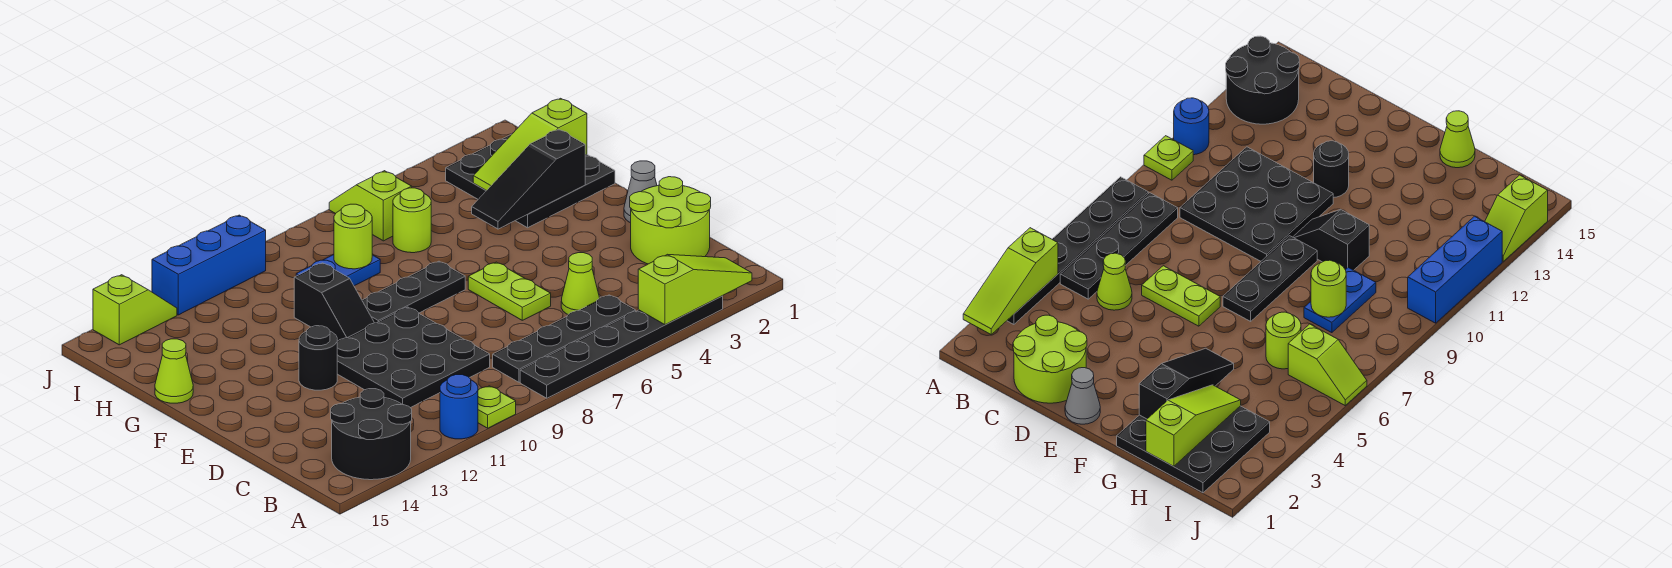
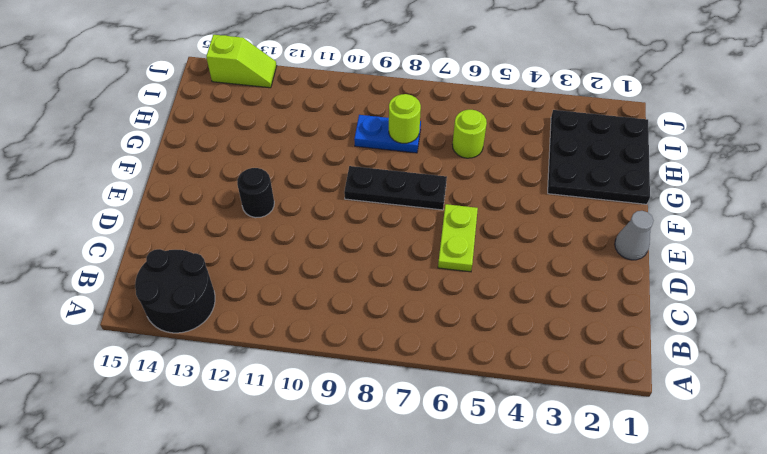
none -> black 1x6 plate [520,296,723,398]
none -> lime 1x1 plate [478,386,516,428]
none -> blue 1x1 round brick [440,375,478,439]

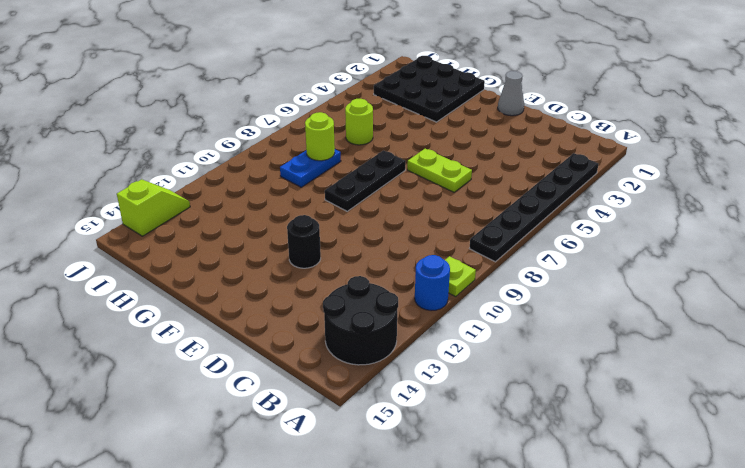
none -> black 1x4 plate [493,295,636,382]
none -> lime 2x2 round brick [630,177,711,264]
none -> lime 1x1 cone [561,253,599,314]

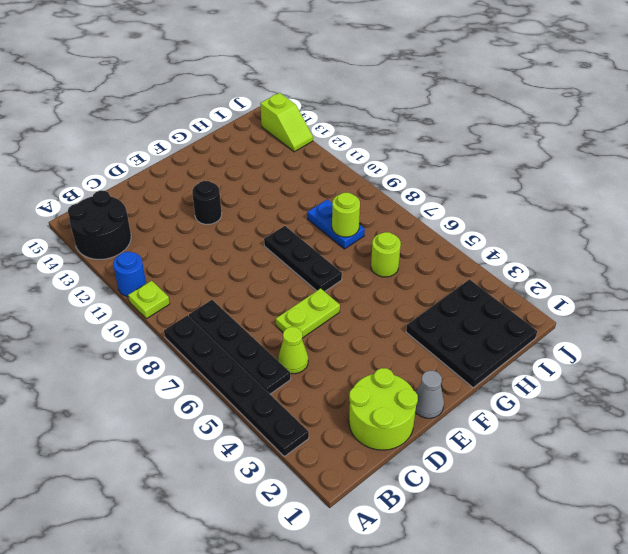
none -> black 3x3 plate [337,307,490,408]
none -> black 1x2 slope [294,263,374,341]
none -> lime 1x1 cone [155,339,193,403]

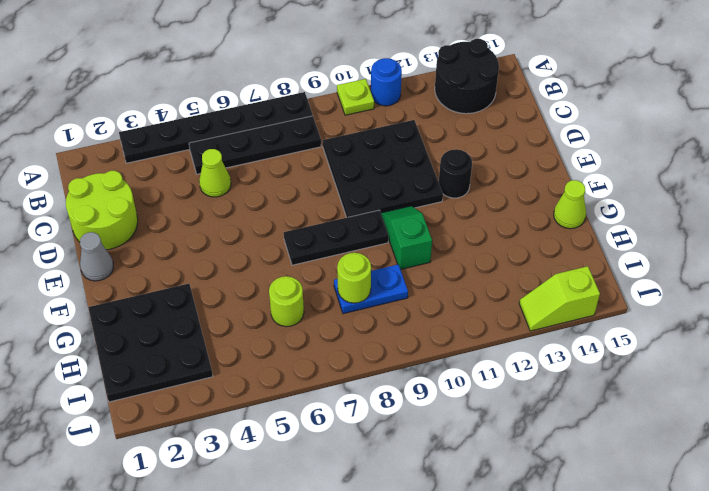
green 1x2 slope [381,206,432,269] -> black 1x2 slope [294,263,374,341]
none -> lime 1x2 plate [468,262,551,320]
none -> lime 1x2 slope [329,171,412,241]
none -> blue 1x3 brick [152,215,266,315]

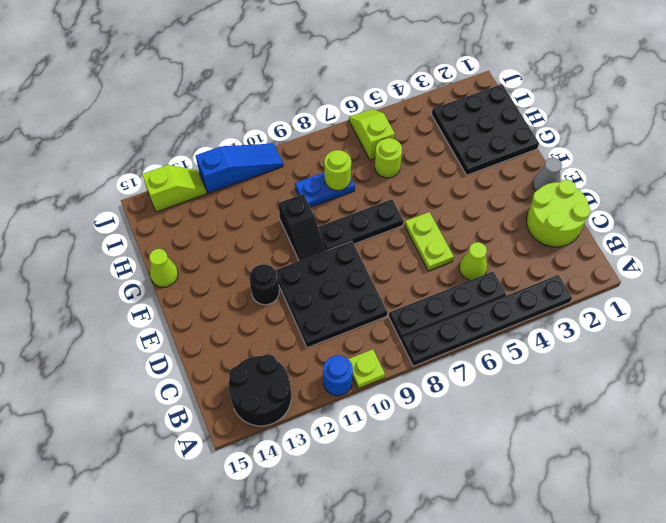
blue 1x3 slope [196,143,283,193] -> blue 1x3 brick [152,215,266,315]
none -> lime 1x3 slope [638,255,752,325]
none -> black 1x3 slope [472,129,585,229]
none -> lime 1x3 slope [473,98,587,191]

